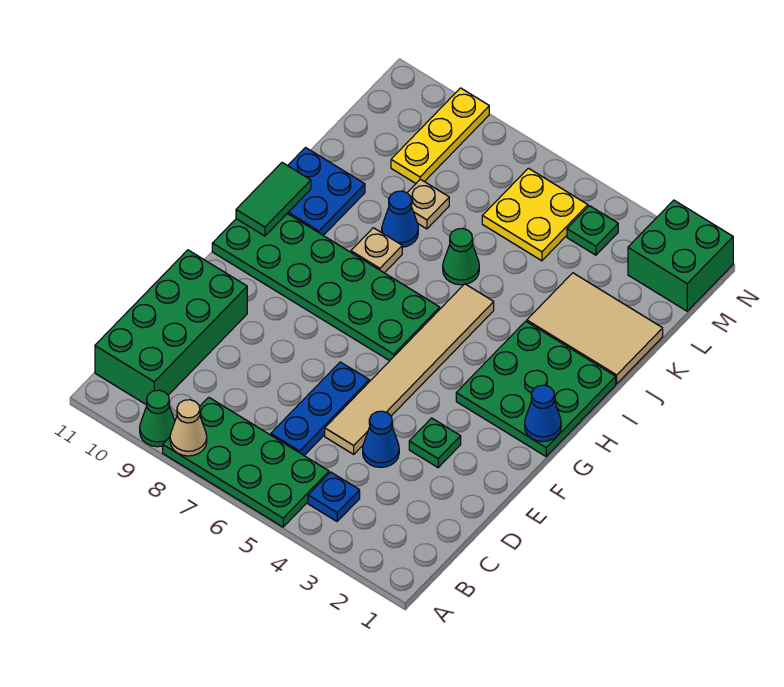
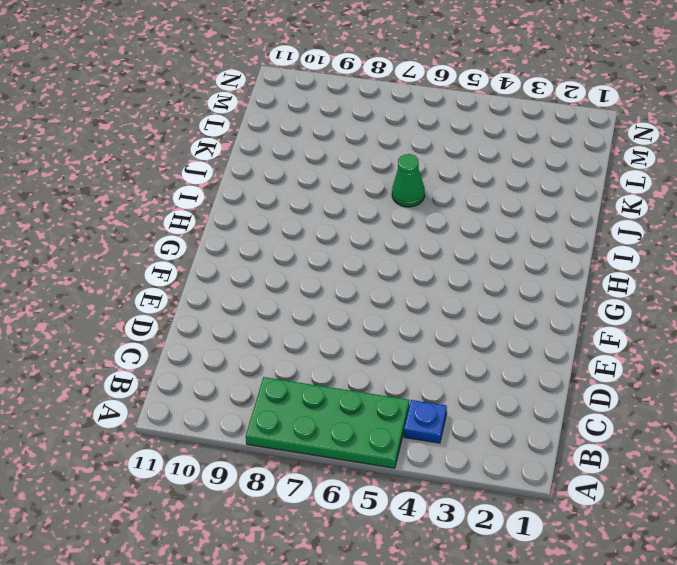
none -> green 1x1 cone [140,390,175,447]
none -> green 2x4 brick [95,250,247,405]
none -> blue 1x3 plate [271,362,369,455]

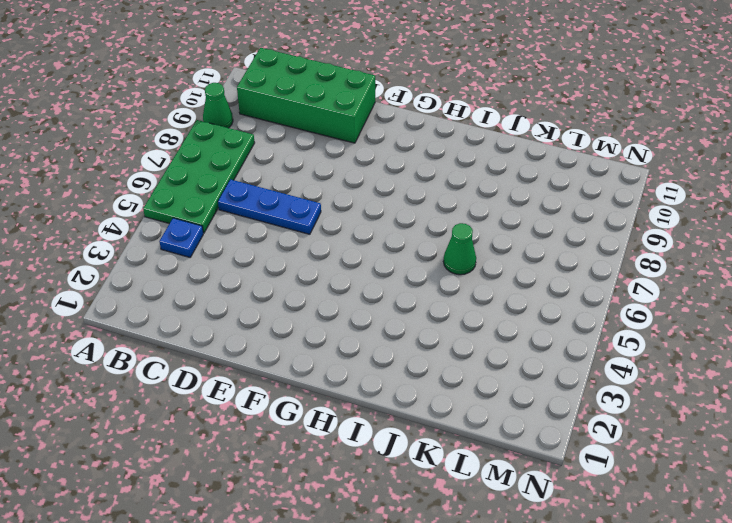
none -> blue 1x1 cone [363,411,399,467]
none -> tan 1x6 tile [325,284,494,454]
none -> green 1x1 plate [409,418,461,468]

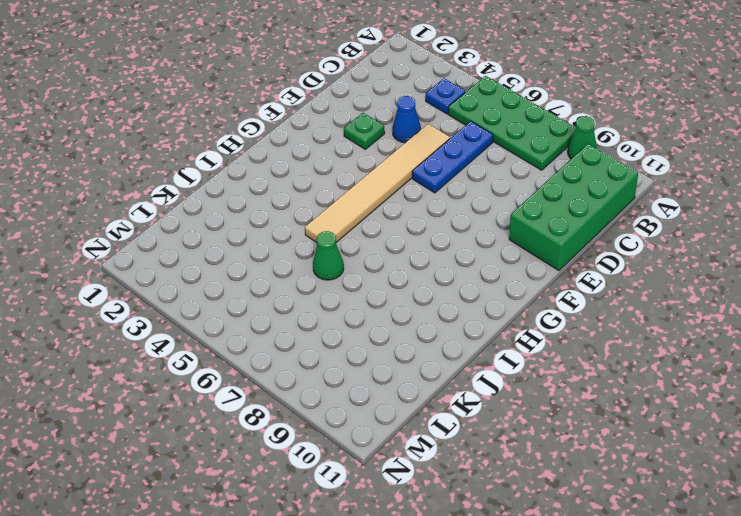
none -> green 3x3 plate [456,321,616,456]
none -> green 2x6 plate [212,214,440,361]
none -> tan 1x1 plate [351,228,402,273]

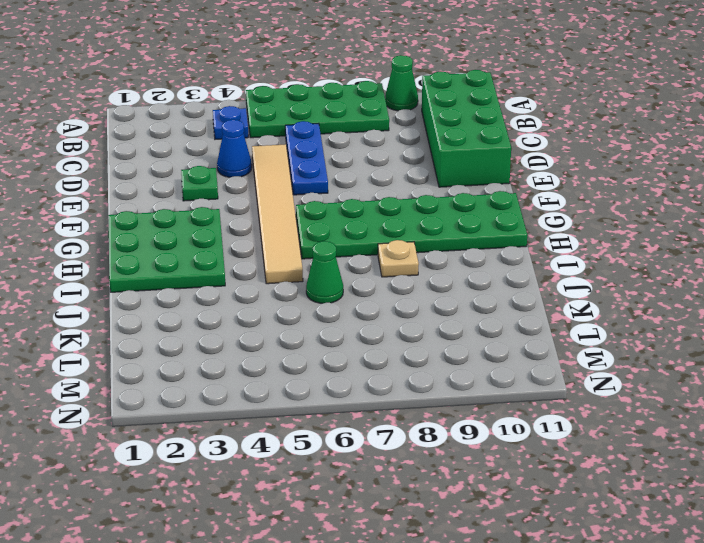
none -> blue 2x2 plate [287,148,365,236]
none -> tan 2x3 tile [527,273,663,384]
none -> blue 1x1 cone [382,191,418,247]

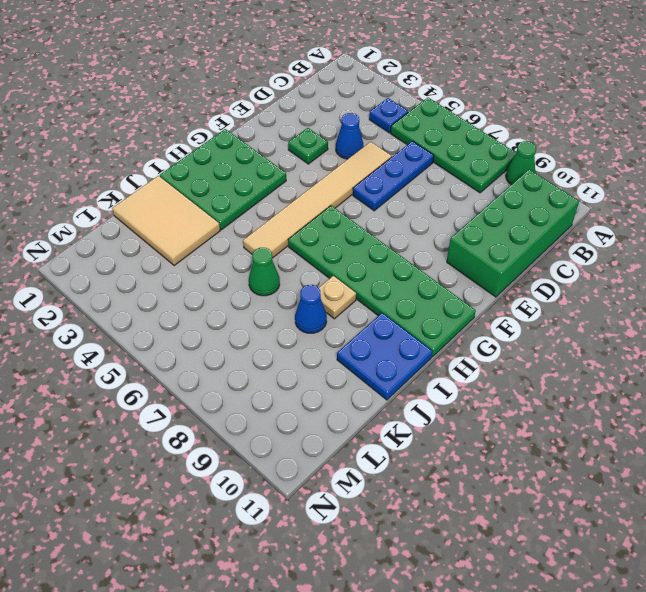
none -> tan 1x1 plate [407,179,449,229]
none -> yellow 2x2 plate [482,168,588,261]
none -> yellow 1x3 plate [391,88,489,183]

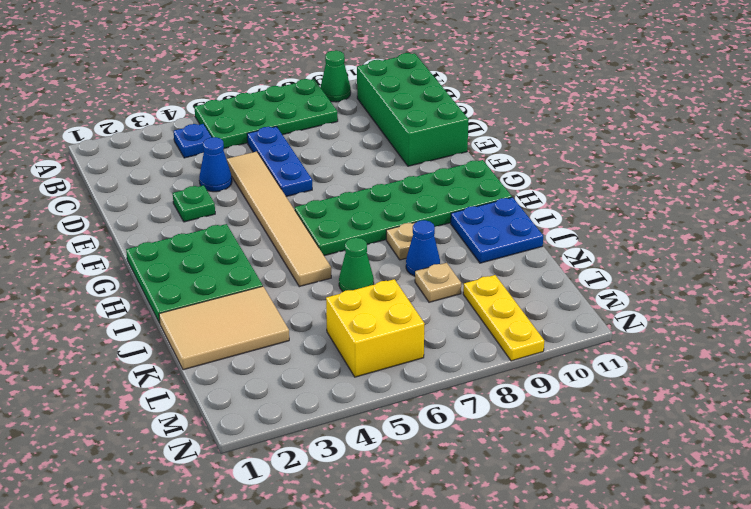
yellow 2x2 brick [326,279,425,377] -> yellow 2x2 plate [482,168,588,261]
none -> green 2x2 brick [628,200,733,311]
none -> green 1x1 plate [567,206,618,255]
none -> tan 1x1 cone [170,400,207,456]

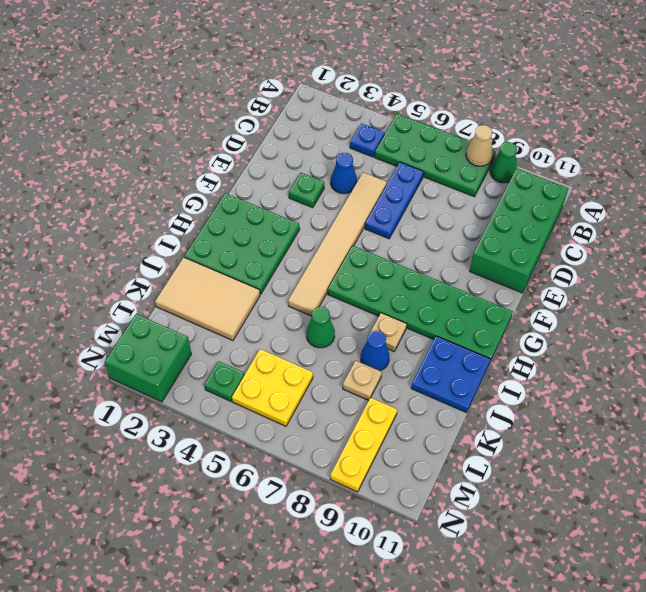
none -> blue 1x1 cone [525,385,561,442]
none -> green 1x2 tile [236,163,311,236]

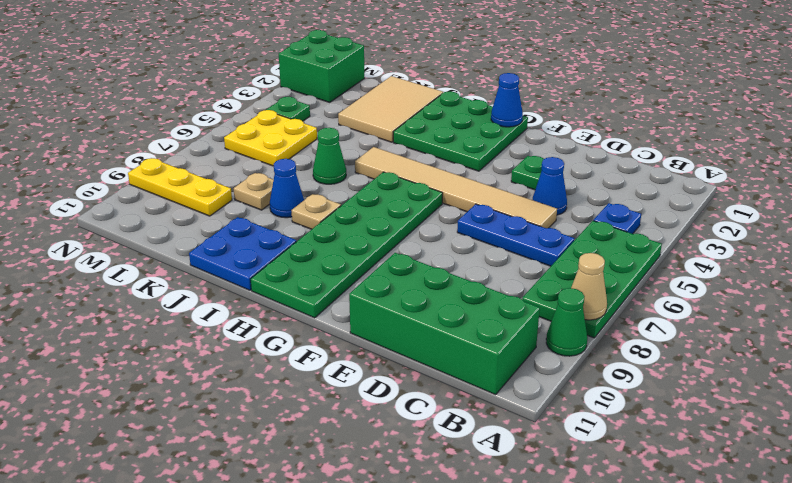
none -> green 1x2 tile [236,163,311,236]

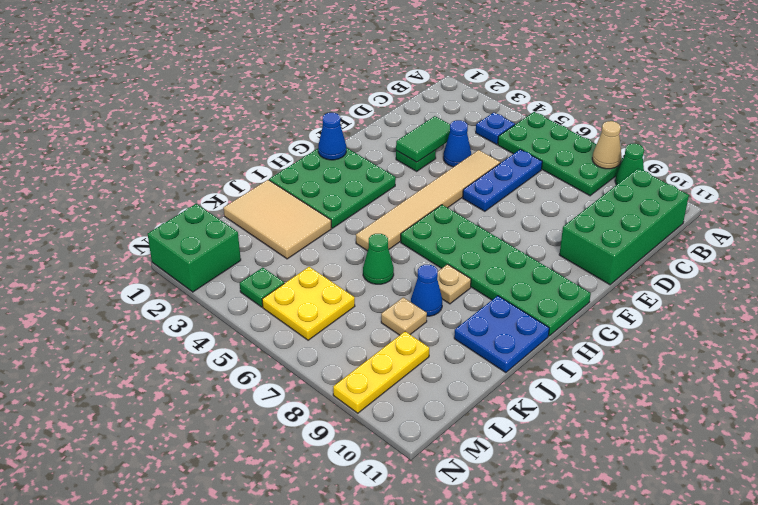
green 1x2 tile [396,116,450,162] -> green 1x2 tile moved to [236,163,311,236]

